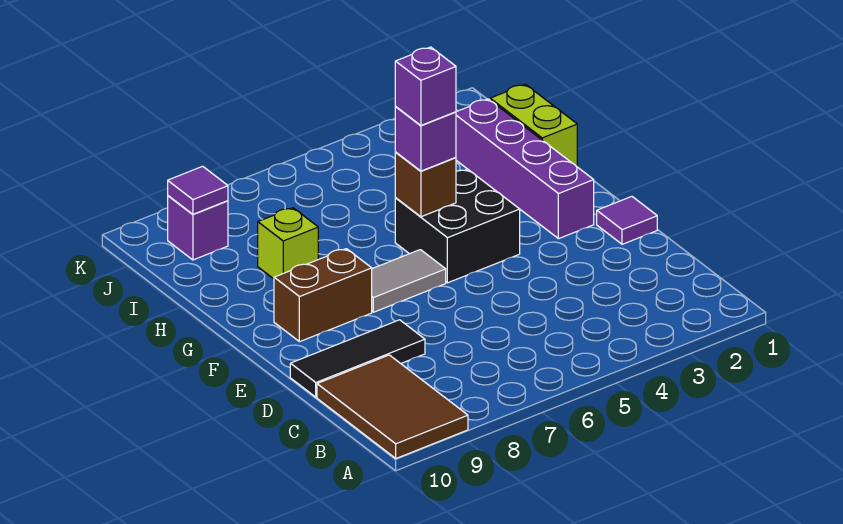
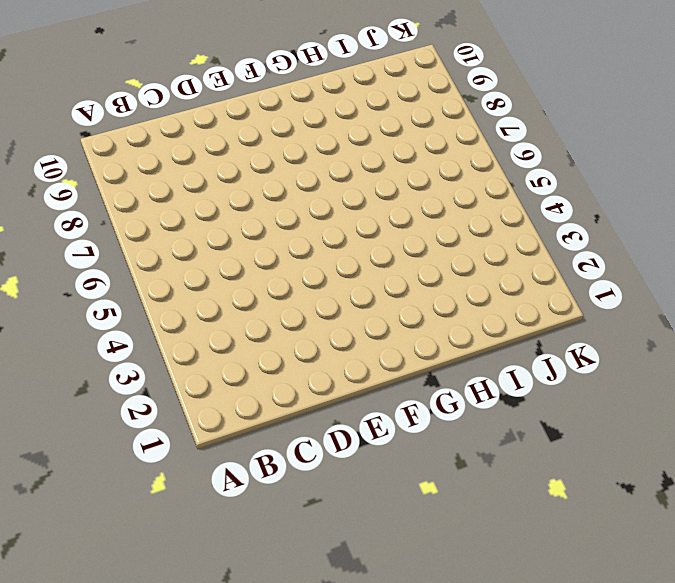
none -> brown 2x3 tile [317,355,468,458]
none -> black 1x3 tile [290,320,425,397]
none -> purple 1x1 tile [597,196,657,244]

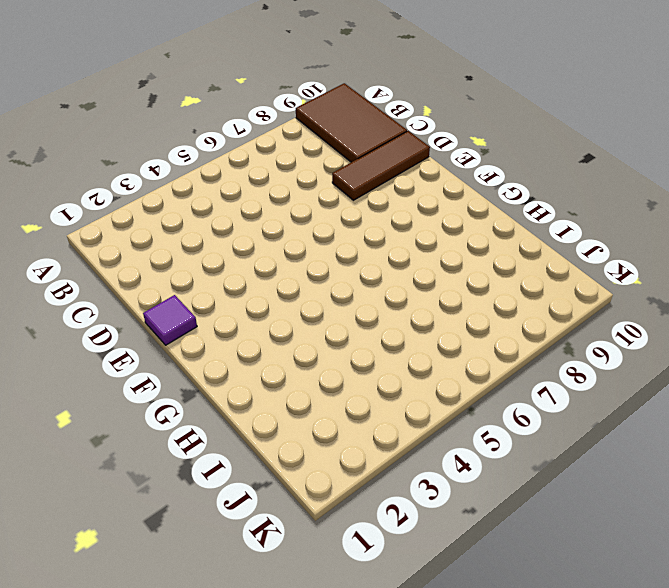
brown 1x3 tile [332,131,430,200] -> black 1x3 tile [290,320,425,397]
none -> purple 1x4 brick [456,99,594,239]
none -> black 2x2 brick [395,169,520,283]
none -> grey 1x2 tile [372,250,446,312]

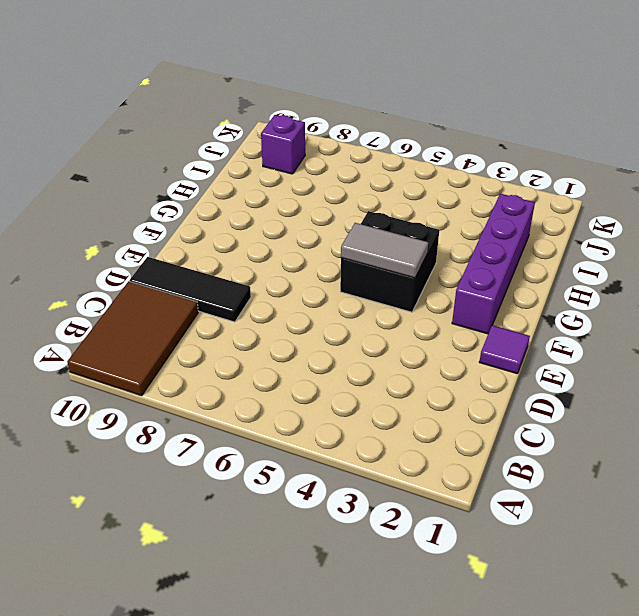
grey 1x2 tile [341,223,428,278] -> grey 1x2 tile moved to [372,250,446,312]
none -> brown 1x2 brick [274,249,372,342]
none -> lime 1x2 brick [490,84,577,166]
none -> lime 1x1 brick [258,208,318,279]

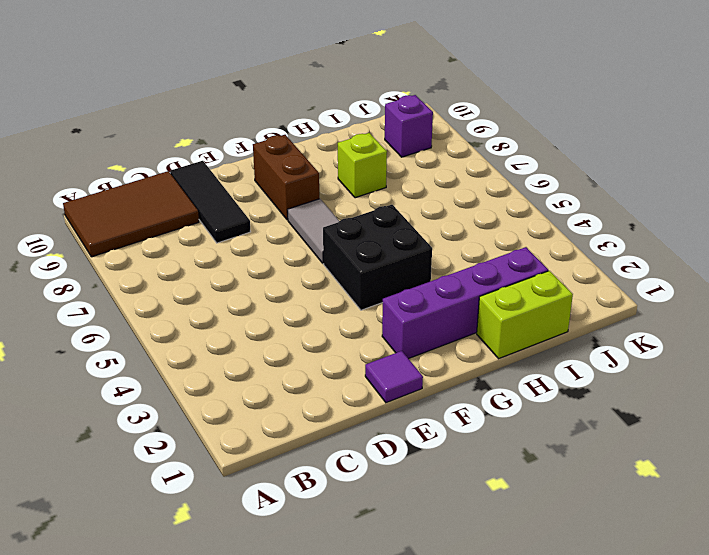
none -> brown 1x1 brick [395,153,456,217]
none -> purple 1x1 tile [168,166,228,214]
none -> purple 1x1 brick [395,107,456,171]

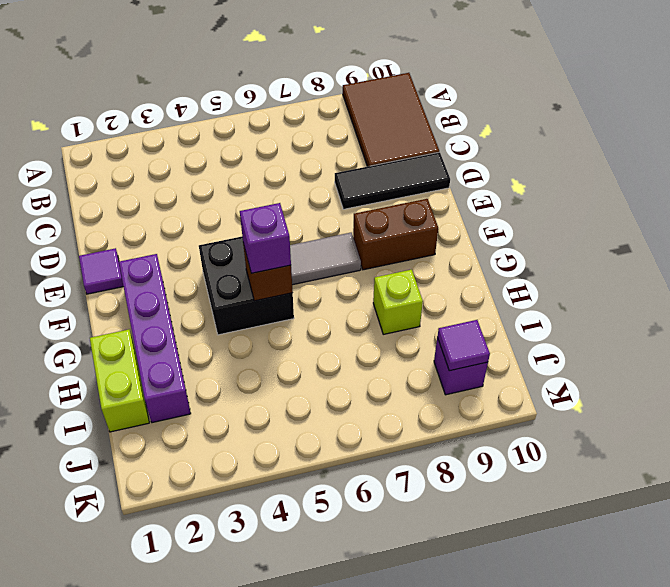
none -> purple 1x1 brick [395,47,456,125]

